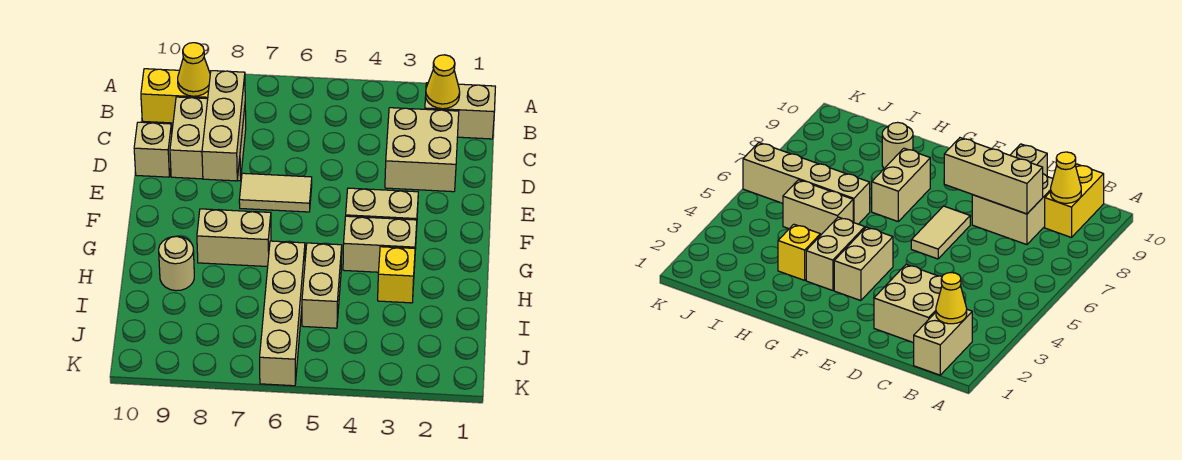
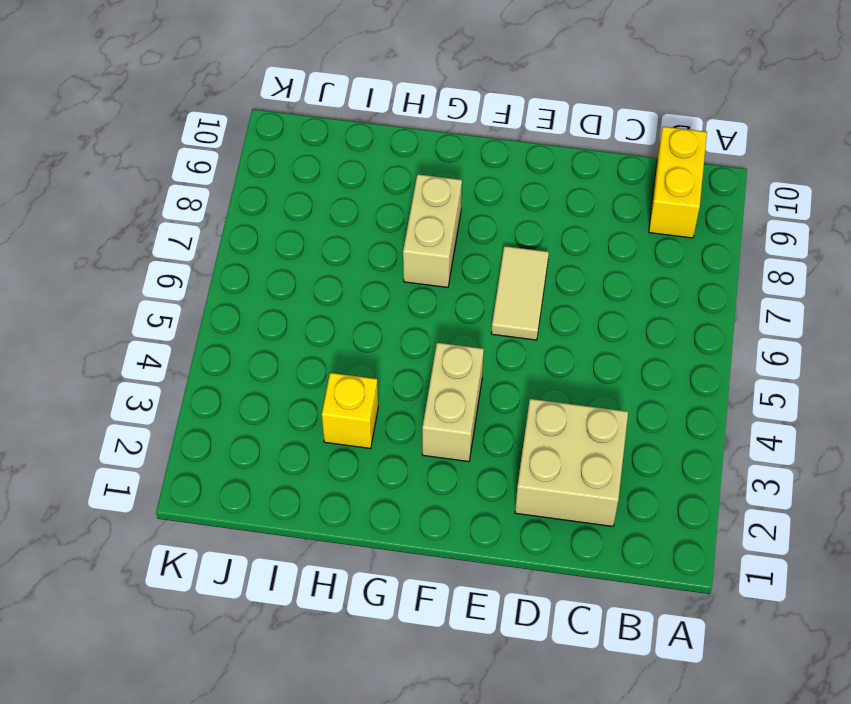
none -> tan 1x2 brick [425,83,495,139]
none -> tan 2x2 brick [170,97,246,181]
none -> tan 1x1 brick [134,122,172,177]

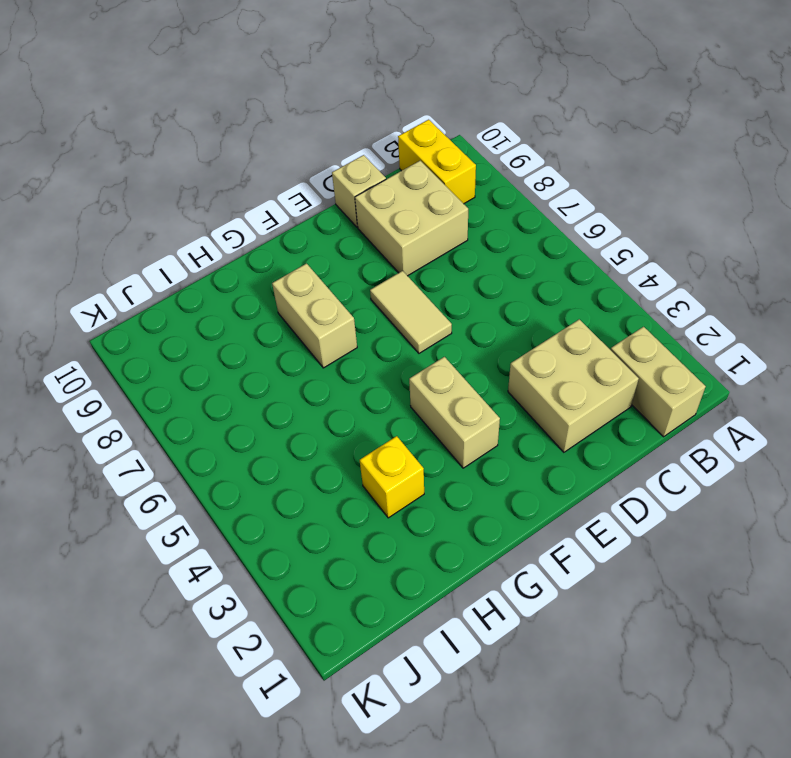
none -> tan 1x2 brick [343,216,417,272]
none -> tan 1x2 brick [302,243,342,328]
none -> tan 1x4 brick [260,241,305,386]

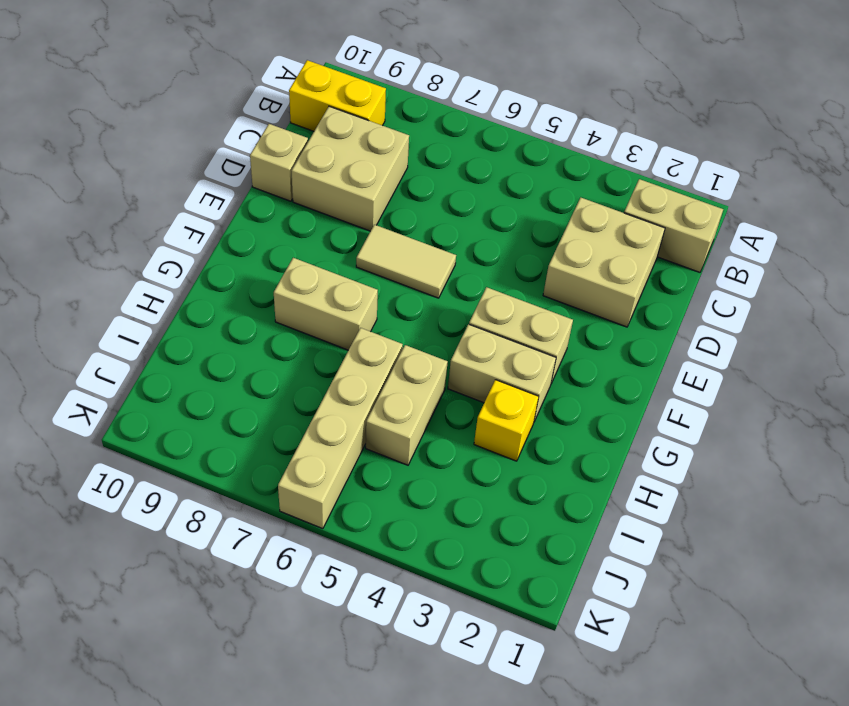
none -> tan 1x1 round brick [159,236,194,291]
none -> yellow 1x1 cone [426,55,460,109]
none -> yellow 1x1 cone [178,43,210,96]

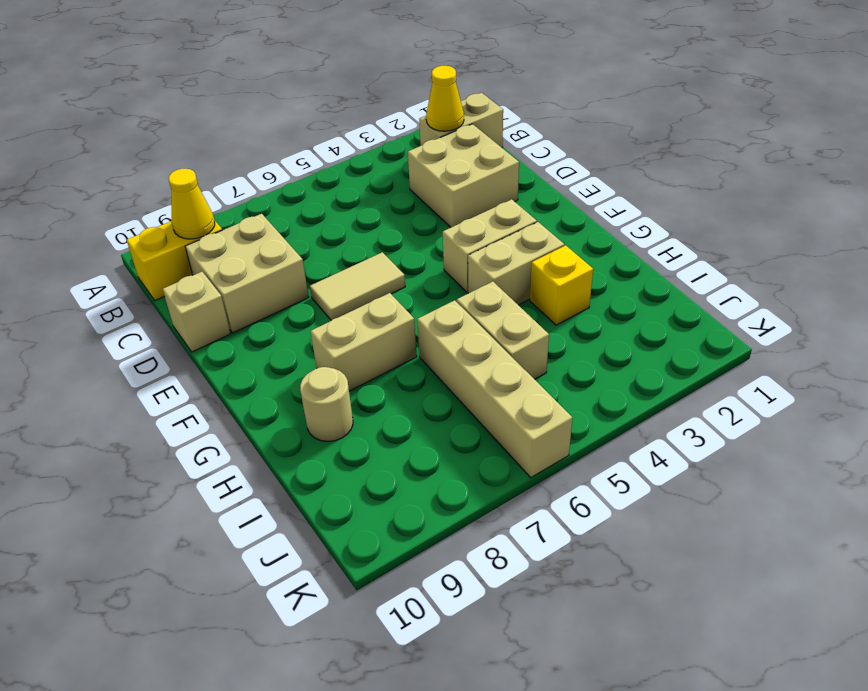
none -> tan 1x3 brick [202,71,245,181]

